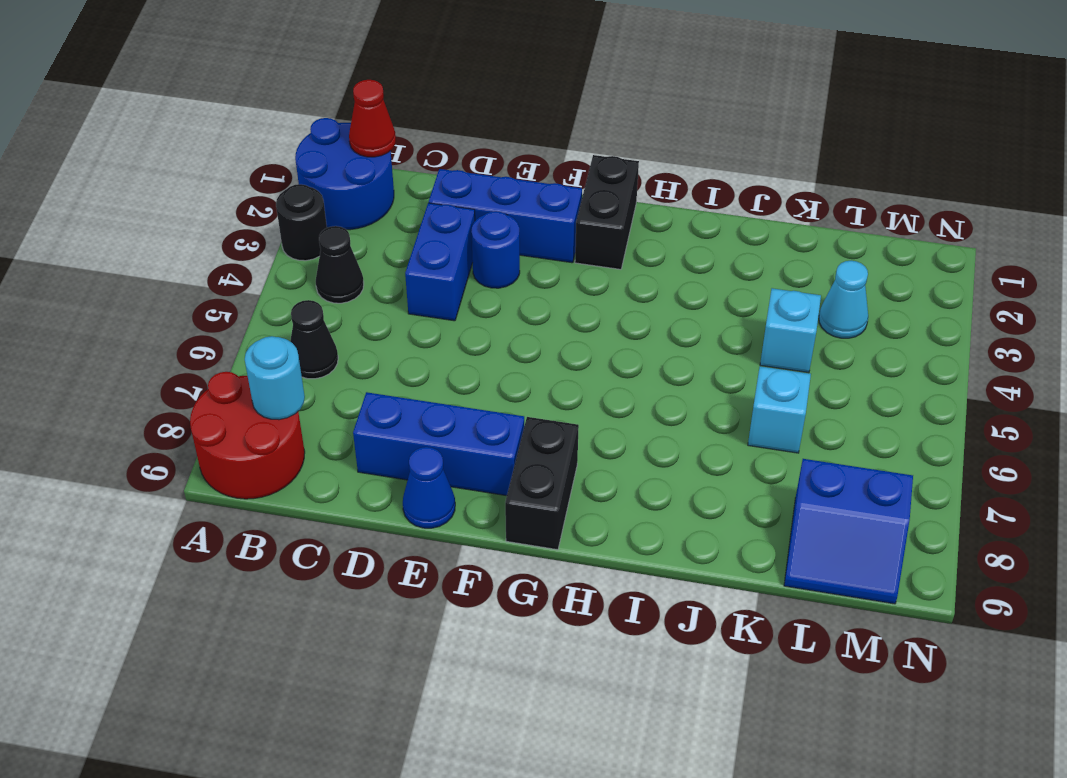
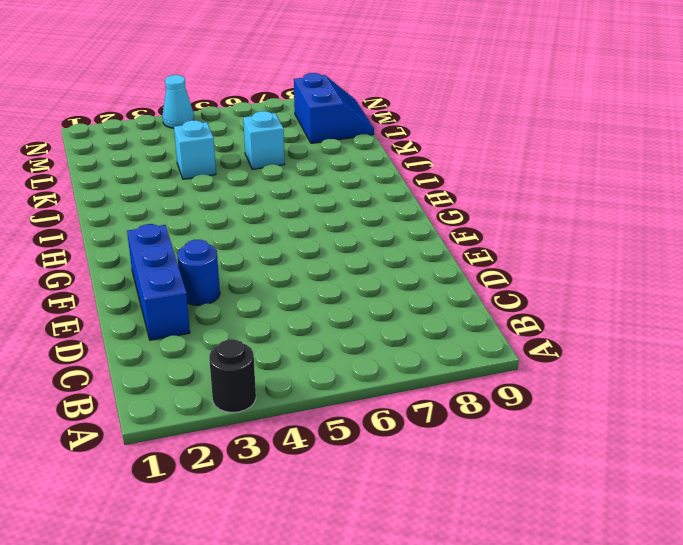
cyan 1x1 cone [163,75,194,128] -> cyan 1x1 cone moved to [819,261,868,338]
none -> blue 2x2 round brick [295,118,394,230]
none -> red 2x2 round brick [190,372,305,499]
none -> black 1x1 cone [316,226,364,303]

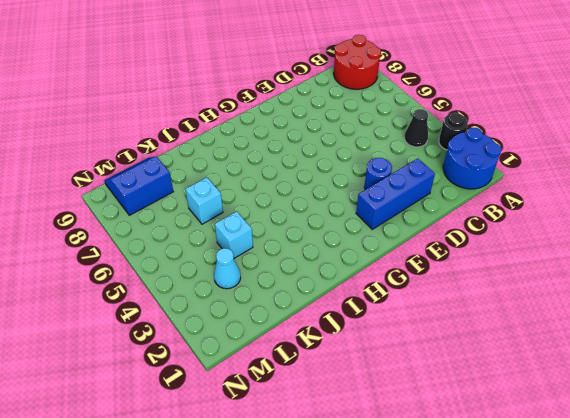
none -> black 1x1 cone [290,300,338,379]
none -> blue 1x2 brick [405,203,475,321]
none -> blue 1x3 brick [353,392,524,496]

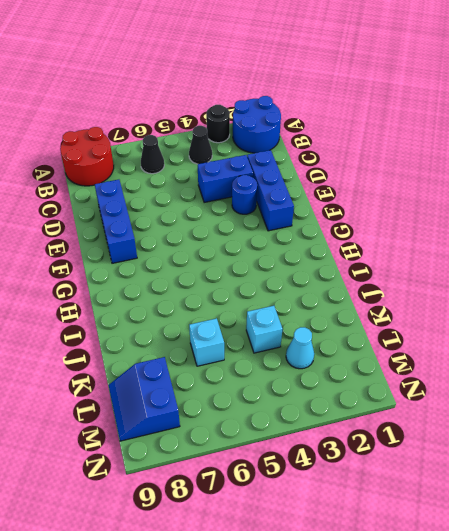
none -> blue 1x1 cone [403,447,455,528]
none -> black 1x2 brick [575,155,639,269]
none -> black 1x2 brick [505,417,579,550]

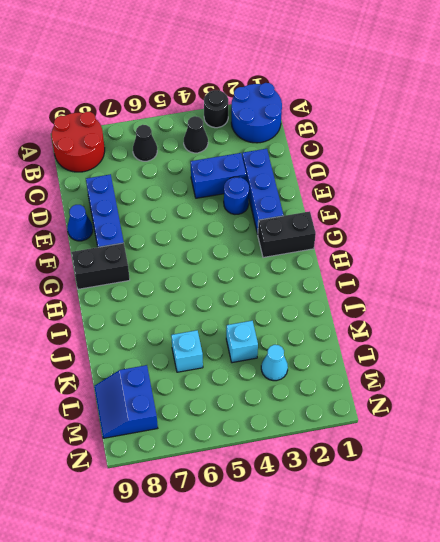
none -> red 1x1 cone [349,80,396,157]
none -> cyan 1x1 round brick [245,336,305,420]

